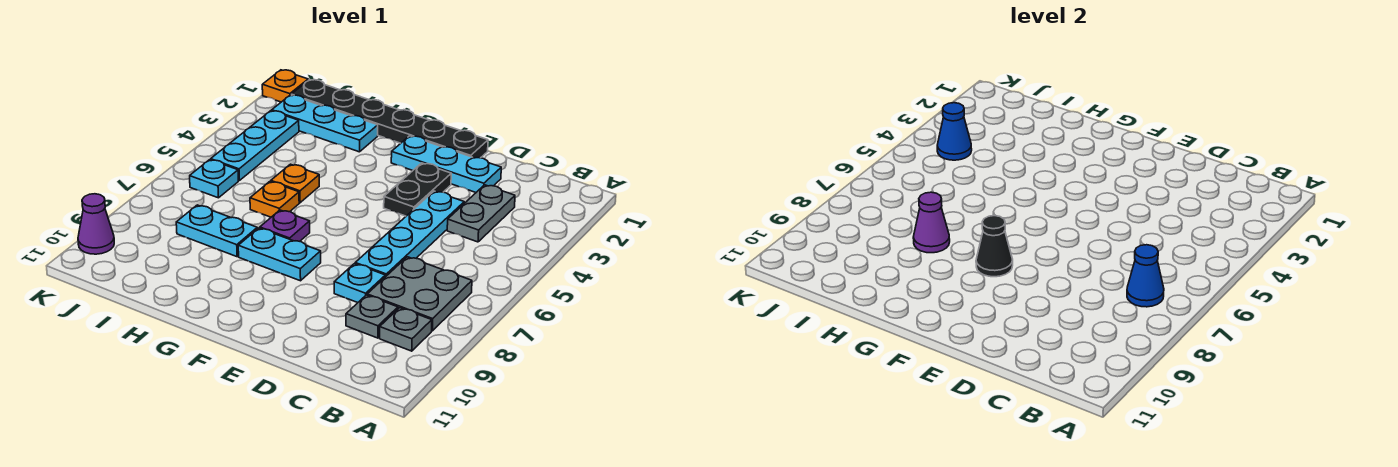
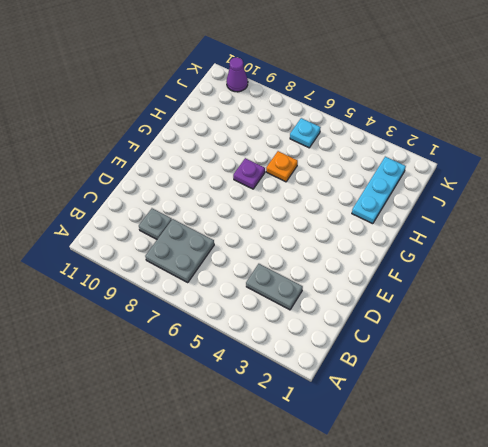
none -> grey 1x1 plate [380,308,432,351]
none -> cyan 1x3 plate [391,136,501,192]
none -> cyan 1x4 plate [355,191,464,277]

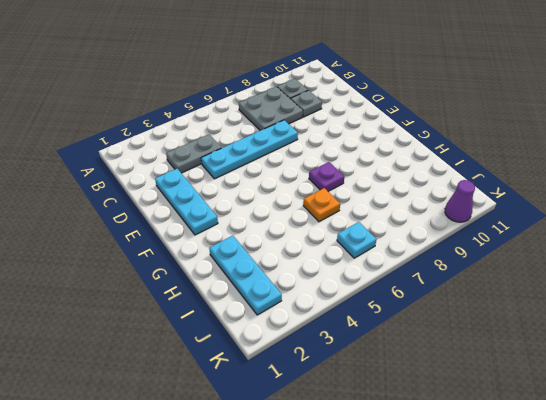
none -> cyan 1x1 plate [334,264,385,303]
none -> black 1x6 plate [291,80,488,158]
none -> black 1x2 plate [384,163,451,216]

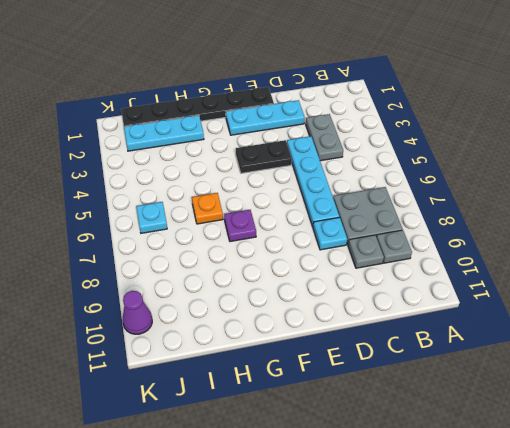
black 1x2 plate [236,140,292,173] -> black 1x2 plate turned to [384,163,451,216]
none -> cyan 1x2 plate [238,228,321,281]
none -> orange 1x1 plate [271,164,319,203]
none -> cyan 1x2 plate [176,205,257,257]

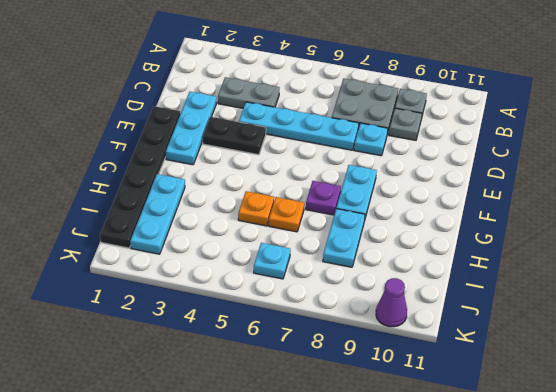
none -> cyan 1x3 plate [211,111,299,180]
none -> orange 1x1 plate [262,70,308,102]
none -> blue 1x1 cone [1127,245,1164,307]

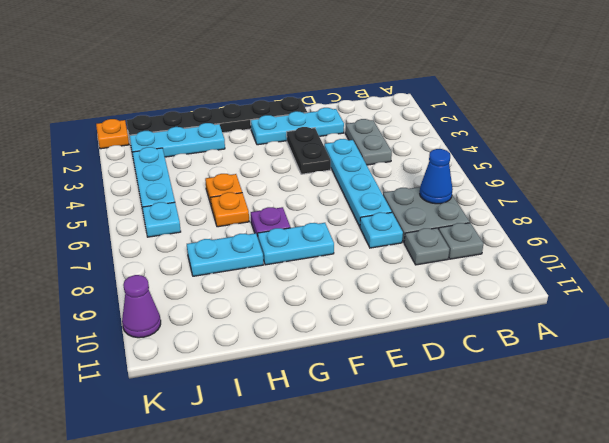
none -> black 1x1 cone [976,216,1013,277]
none -> purple 1x1 cone [913,192,950,253]
none -> blue 1x1 cone [937,103,972,160]

